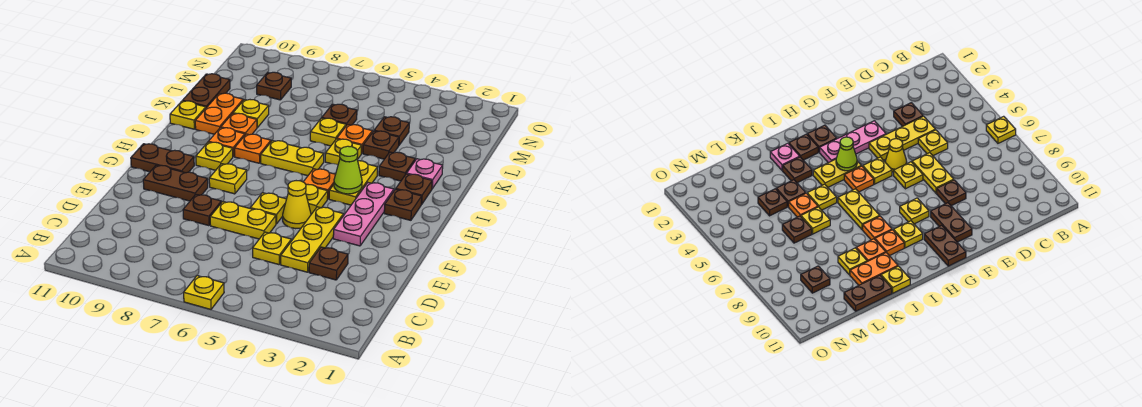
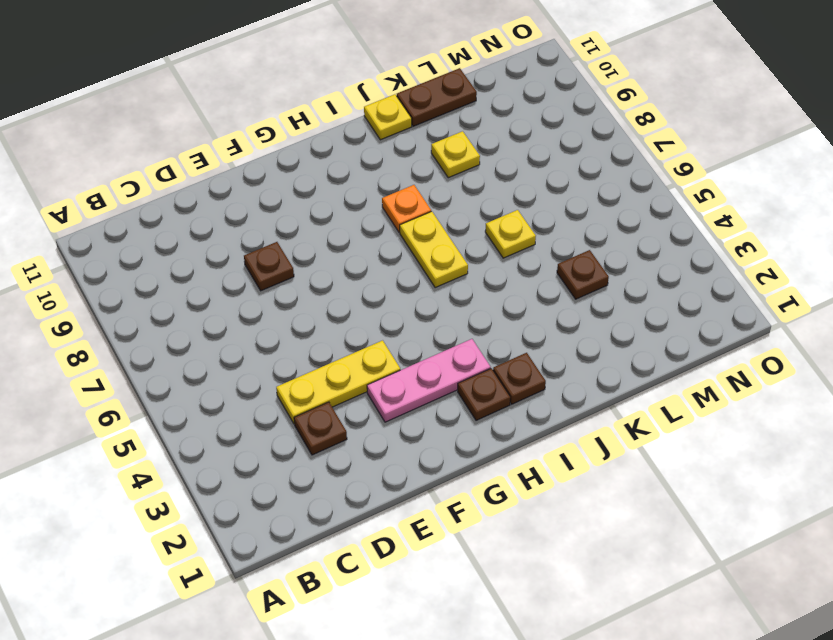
none -> yellow 1x1 plate [184,276,224,309]
none -> yellow 1x1 plate [253,232,291,265]
none -> yellow 1x2 plate [210,202,276,239]
none -> yellow 1x1 cone [283,181,311,229]

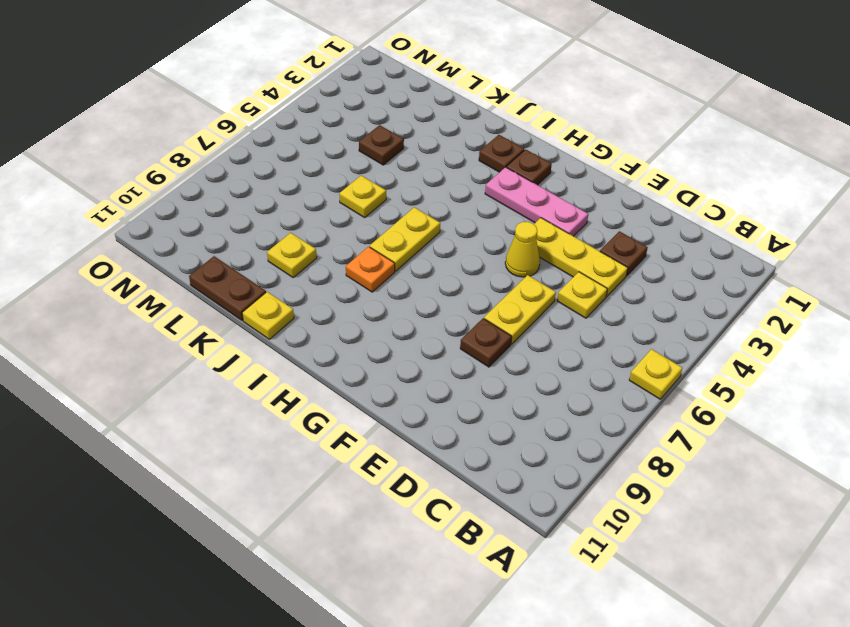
none -> yellow 1x1 plate [250,193,286,224]
none -> brown 1x2 plate [143,165,208,201]
none -> yellow 1x1 plate [306,185,328,214]
none -> yellow 1x1 plate [209,164,247,194]

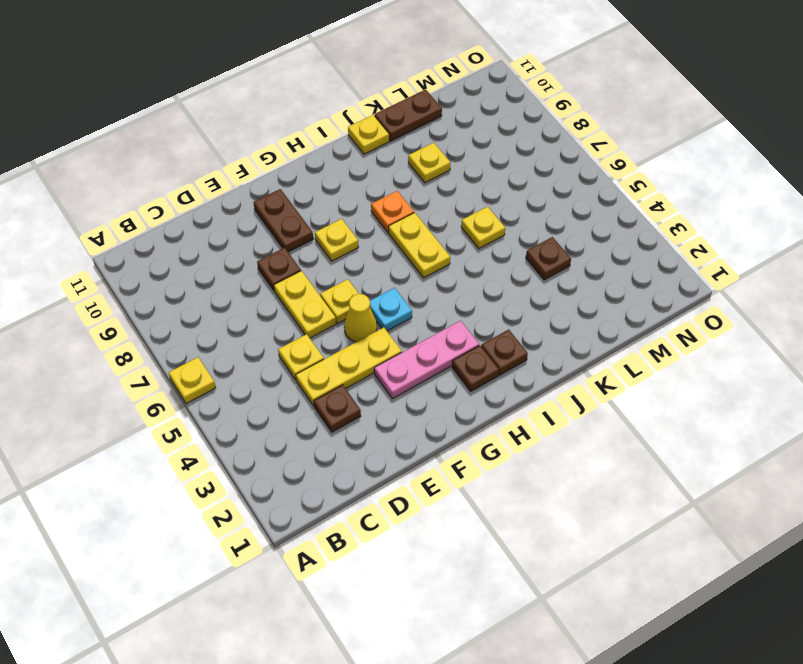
cyan 1x1 plate [370,288,412,331] -> yellow 1x1 plate [306,185,328,214]
none -> brown 1x2 plate [131,144,194,173]
none -> yellow 1x2 plate [329,161,377,205]
none -> orange 1x1 plate [304,169,336,199]
none -> yellow 1x1 plate [196,142,233,170]

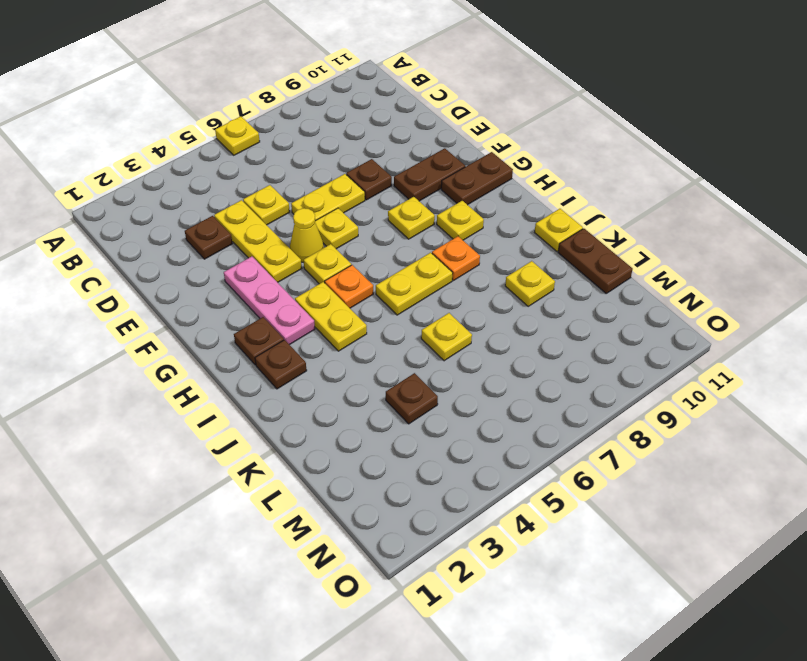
none -> orange 1x1 plate [208,128,245,156]
none -> pink 1x1 plate [407,159,443,189]
none -> brown 1x1 plate [379,152,415,181]
none -> yellow 1x1 plate [325,139,362,165]

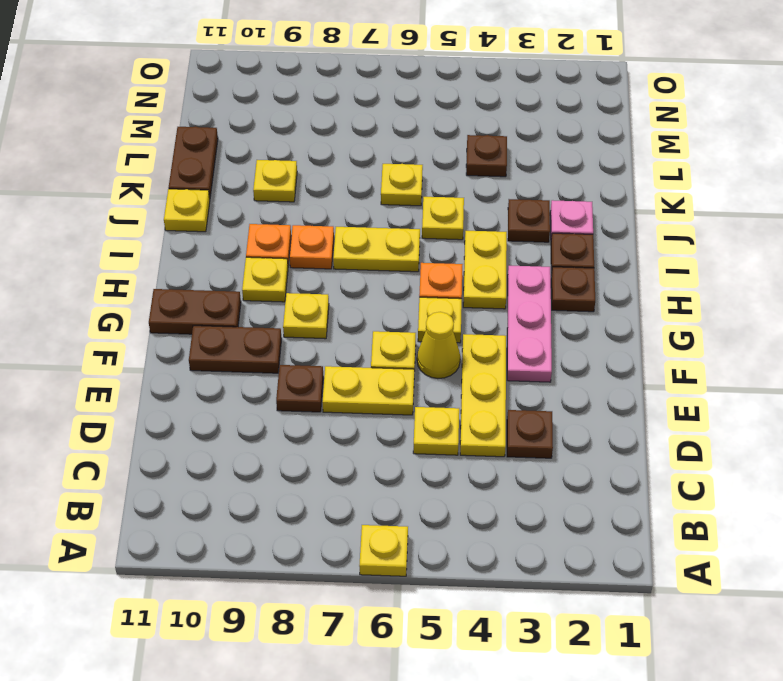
none -> orange 1x1 plate [221,113,257,135]
none -> orange 1x2 plate [195,93,243,134]
none -> brown 1x1 plate [363,131,399,159]
none -> orange 1x1 plate [337,125,372,154]

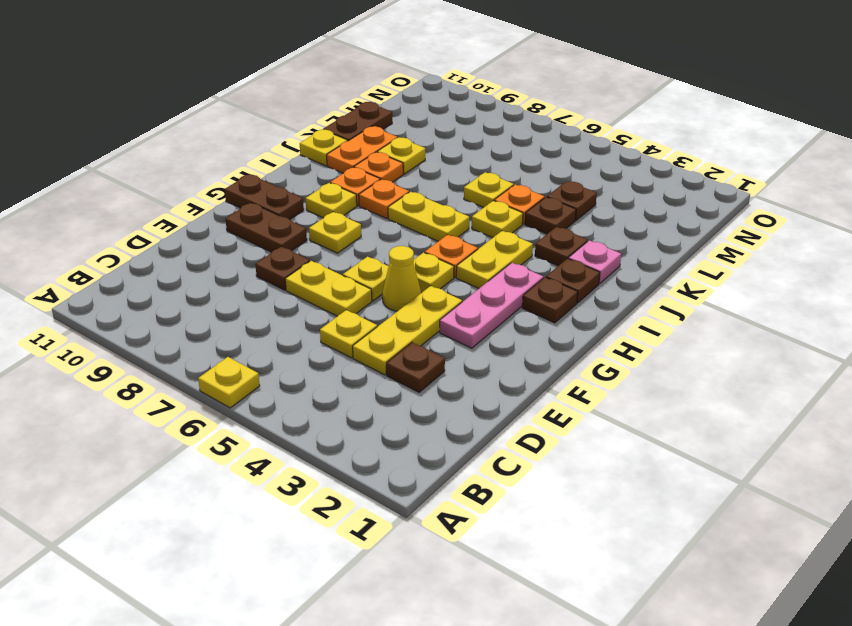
none -> brown 1x1 plate [322,104,357,126]
none -> brown 1x1 plate [257,72,291,100]
none -> lime 1x1 cone [334,146,362,194]

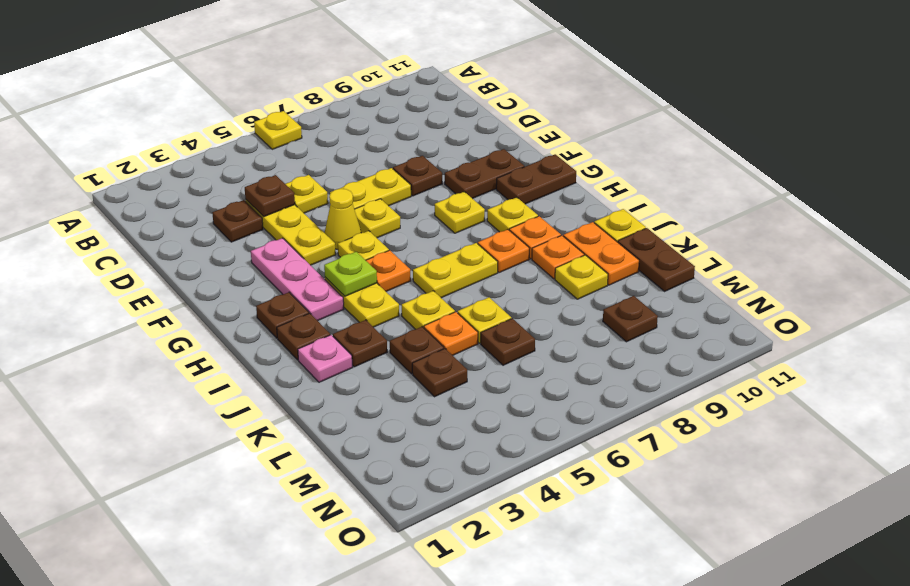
brown 1x1 plate [245,175,295,217] -> none
lime 1x1 plate [324,252,377,296] -> lime 1x1 cone [334,146,362,194]

